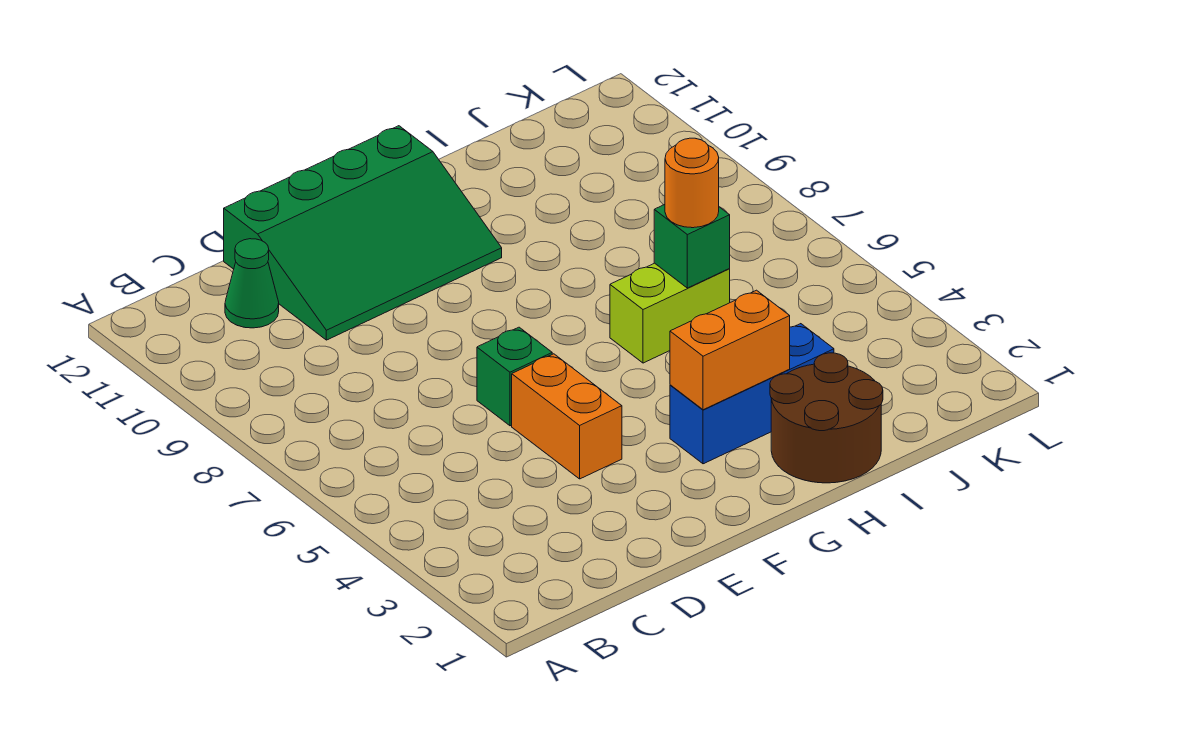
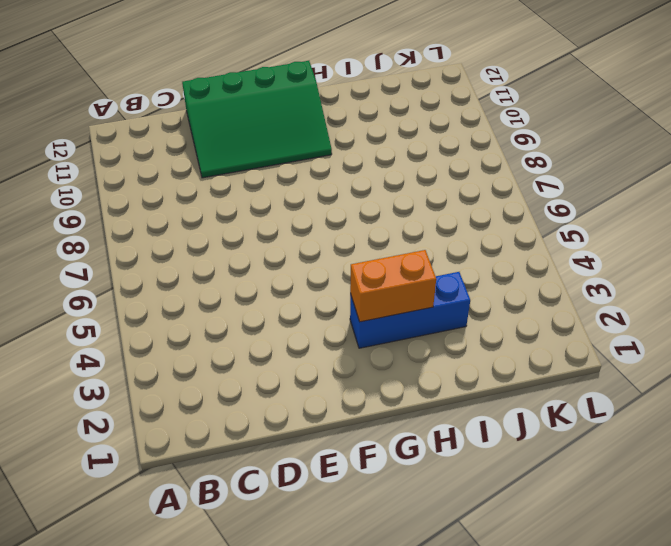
none -> green 1x1 cone [225,239,279,328]
none -> orange 1x2 brick [512,354,622,479]

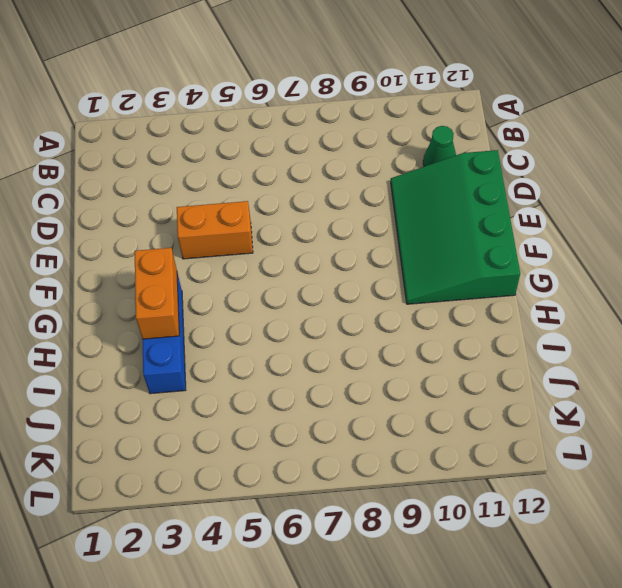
none -> green 1x1 brick [477,327,552,426]
none -> brown 2x2 round brick [770,353,883,483]

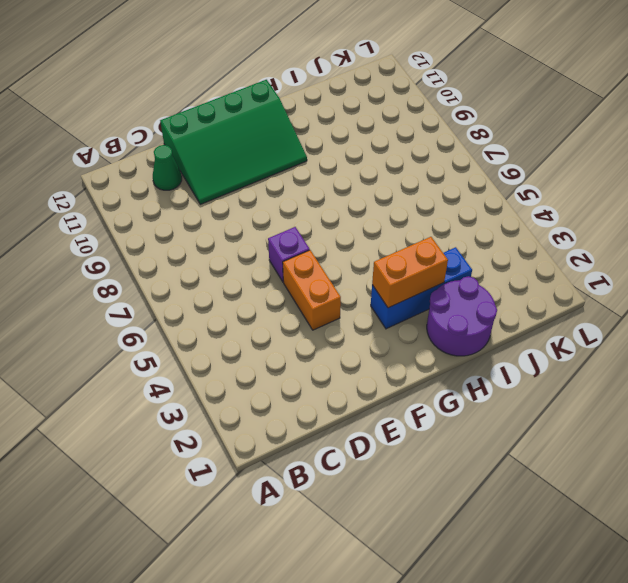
purple 1x1 brick [268,227,310,282] -> green 1x1 brick [477,327,552,426]
purple 2x2 round brick [427,276,497,356] -> brown 2x2 round brick [770,353,883,483]
none -> lime 1x2 brick [610,263,730,363]
none -> green 1x1 brick [654,205,730,288]

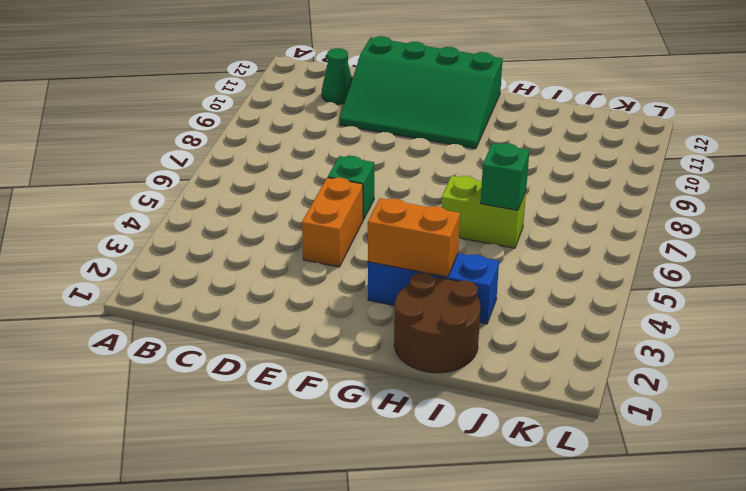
none -> orange 1x1 round brick [665,138,719,228]

